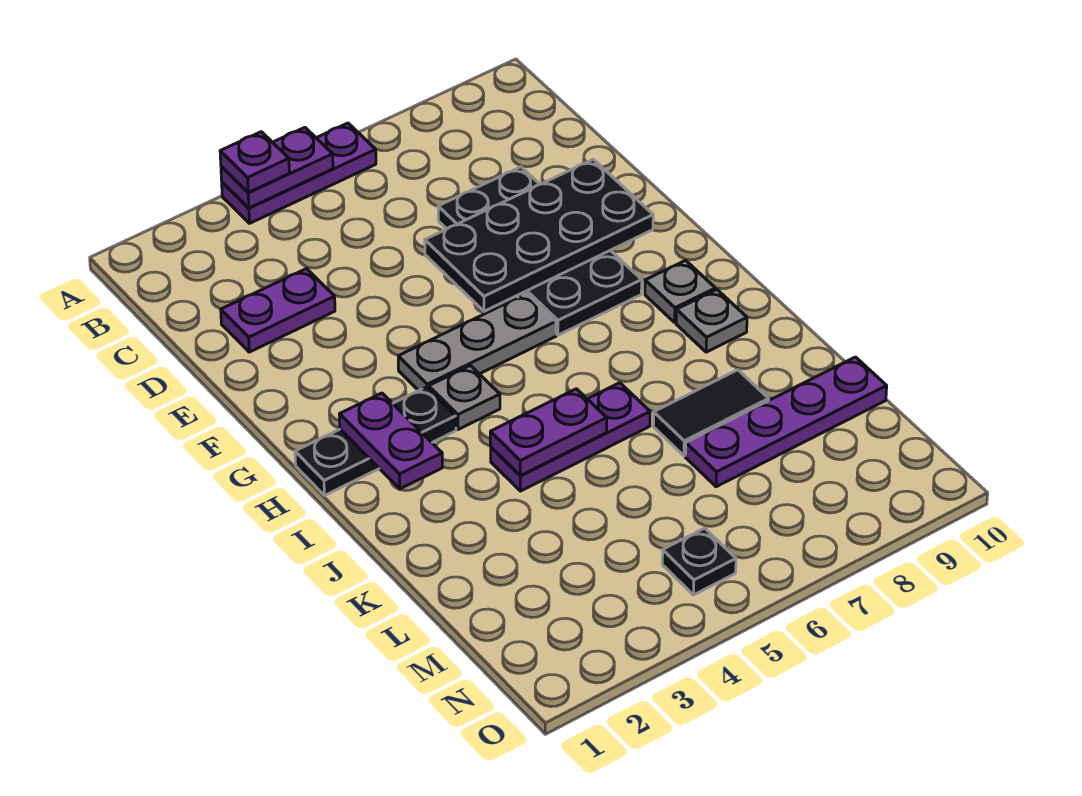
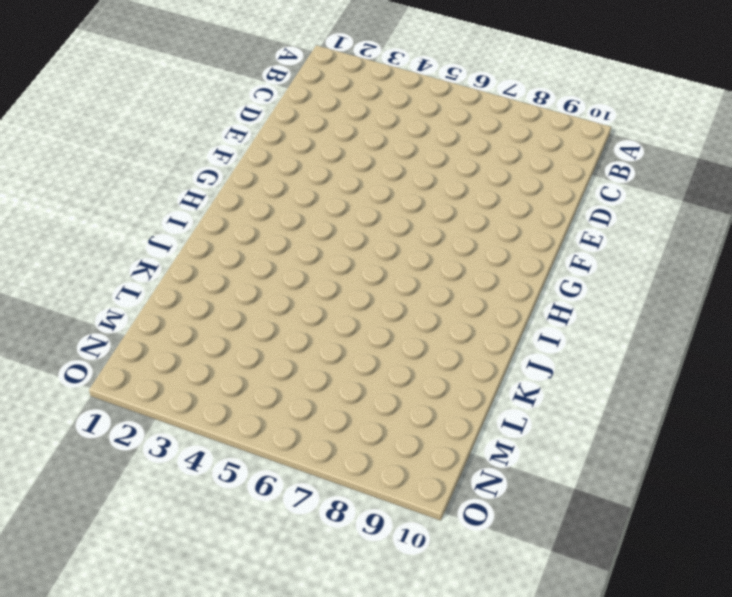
none -> purple 1x3 plate [222,123,376,223]
none -> purple 1x2 plate [221,269,335,352]
none -> black 2x4 plate [438,167,642,335]

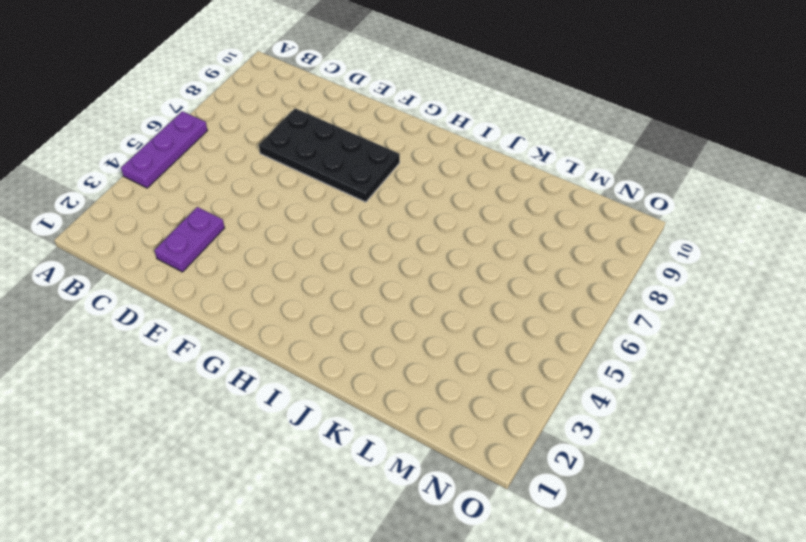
none -> grey 1x3 plate [398,294,556,391]
none -> black 1x3 plate [295,387,456,496]
none -> grey 1x1 plate [429,366,500,430]

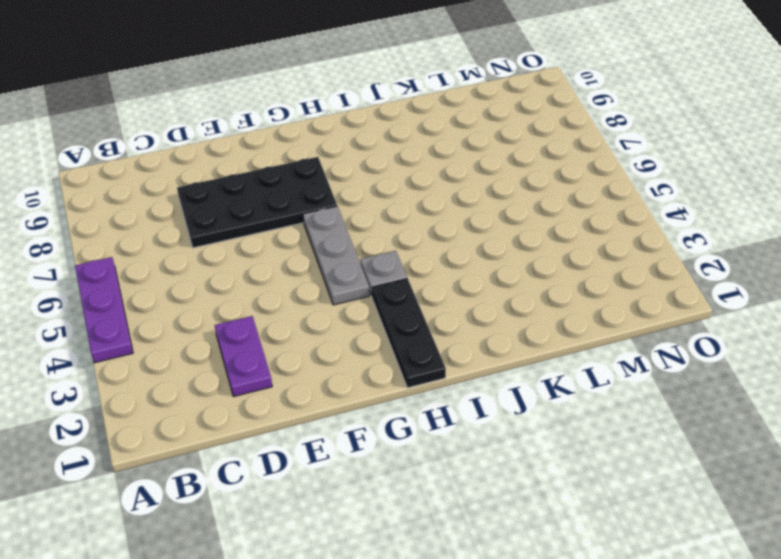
none -> grey 1x1 plate [645,260,715,322]
none -> grey 1x1 plate [676,290,747,352]
none -> purple 1x3 plate [491,383,650,491]

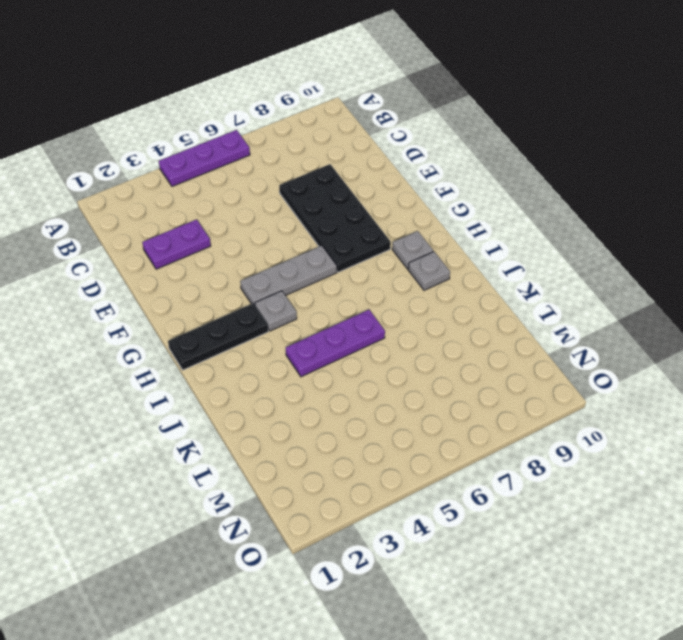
none -> black 1x2 tile [653,370,769,456]
none -> purple 1x4 plate [685,357,887,487]
none -> black 1x1 plate [662,528,736,595]

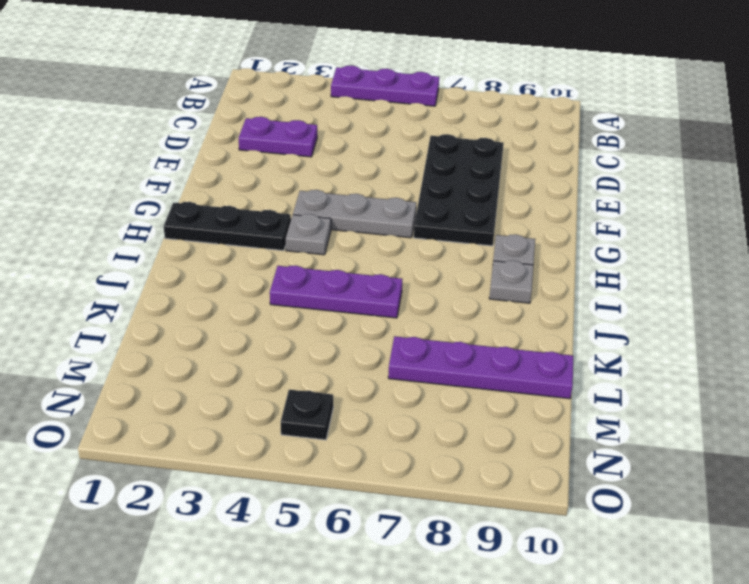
none -> black 1x2 tile [653,370,769,456]
none -> purple 1x2 plate [221,127,333,208]
none -> black 2x4 plate [425,159,653,311]

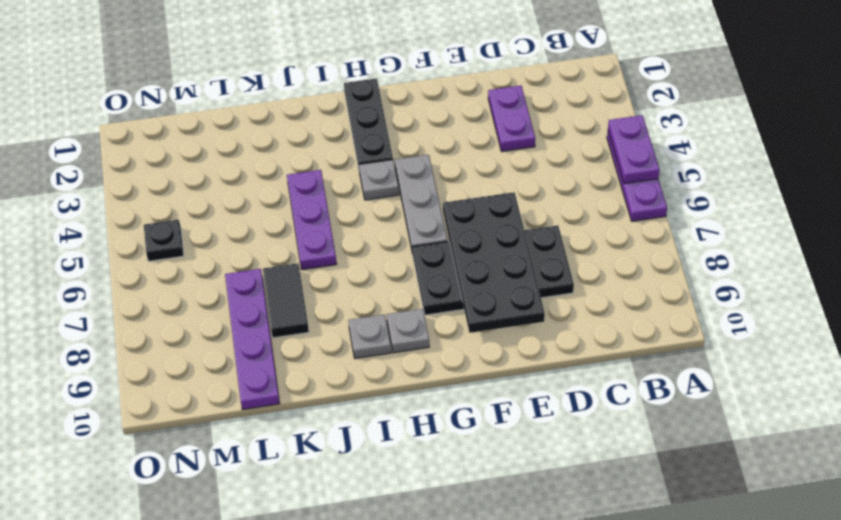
none -> purple 1x2 plate [339,393,442,489]
none -> purple 1x2 plate [490,389,607,476]
none -> purple 1x1 plate [220,132,289,192]

